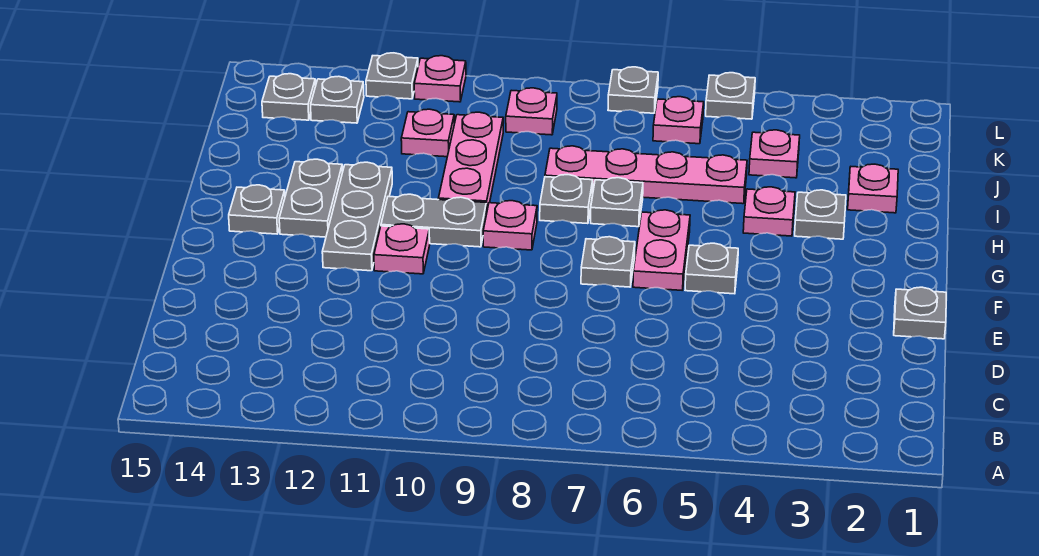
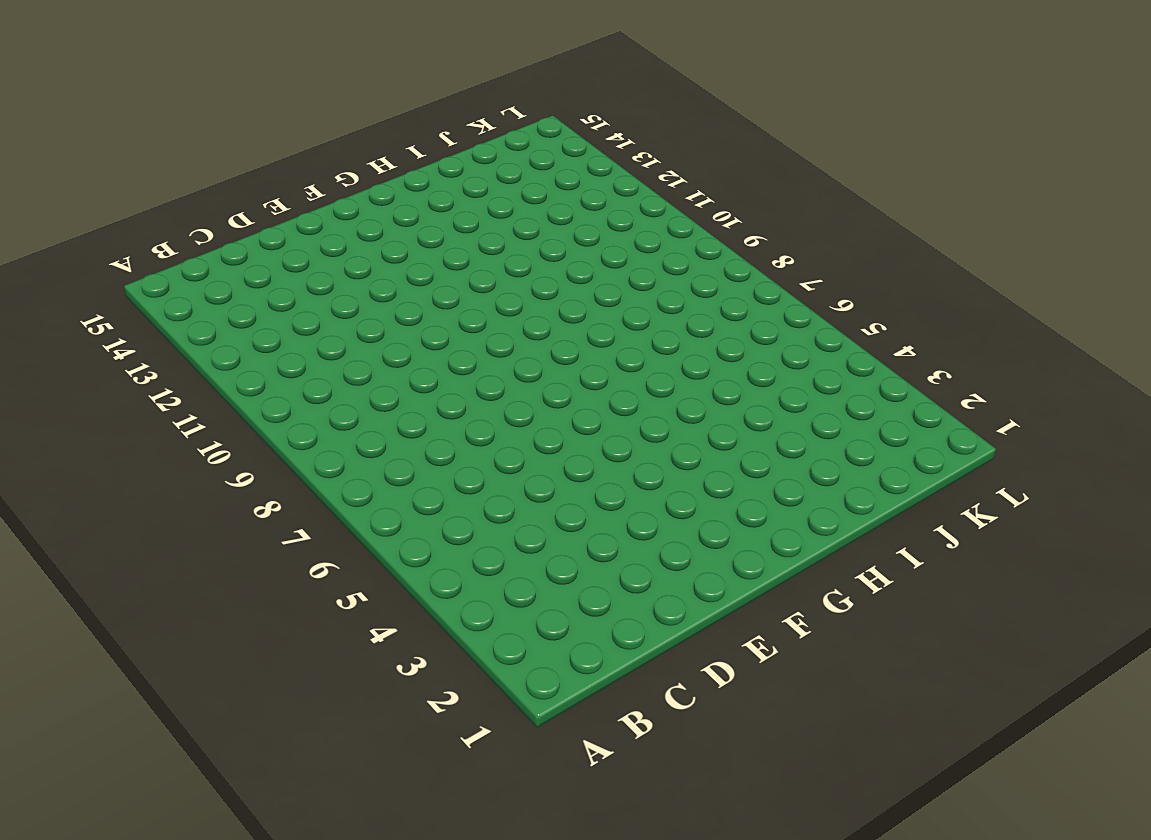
none -> grey 1x1 plate [894,287,946,339]
none -> grey 1x1 plate [685,243,738,294]
none -> pink 1x2 plate [633,210,690,290]

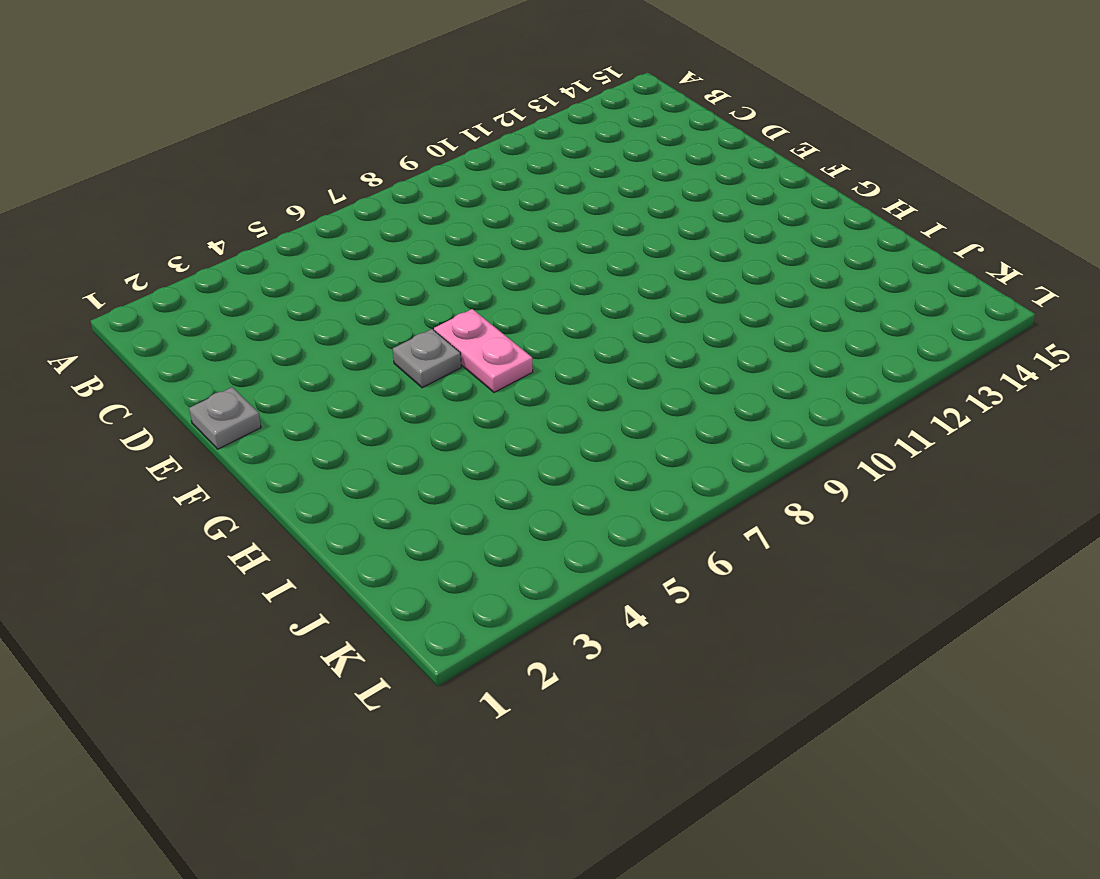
none -> grey 1x1 plate [581,237,635,287]
none -> pink 1x1 plate [374,224,430,274]
none -> grey 1x3 plate [322,162,392,271]

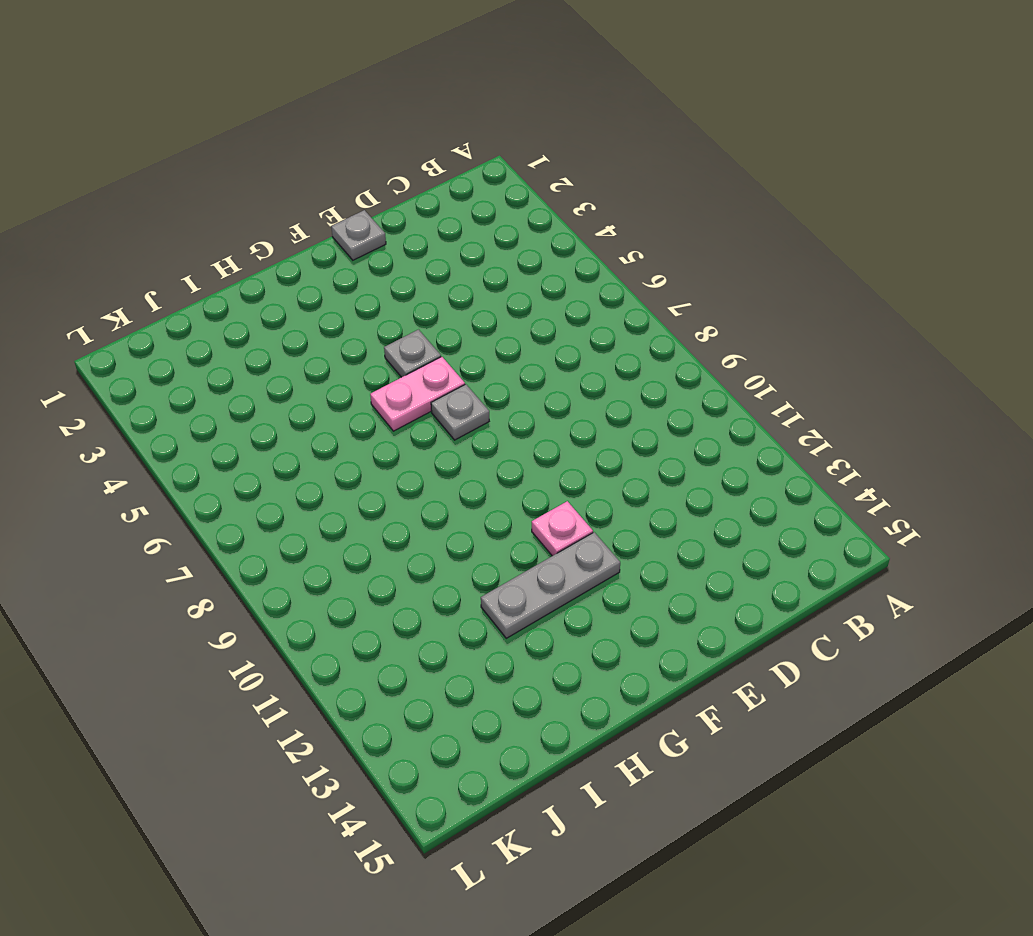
none -> pink 1x1 plate [483,201,537,250]
none -> grey 1x2 plate [381,194,486,247]
none -> grey 1x2 plate [279,159,343,237]

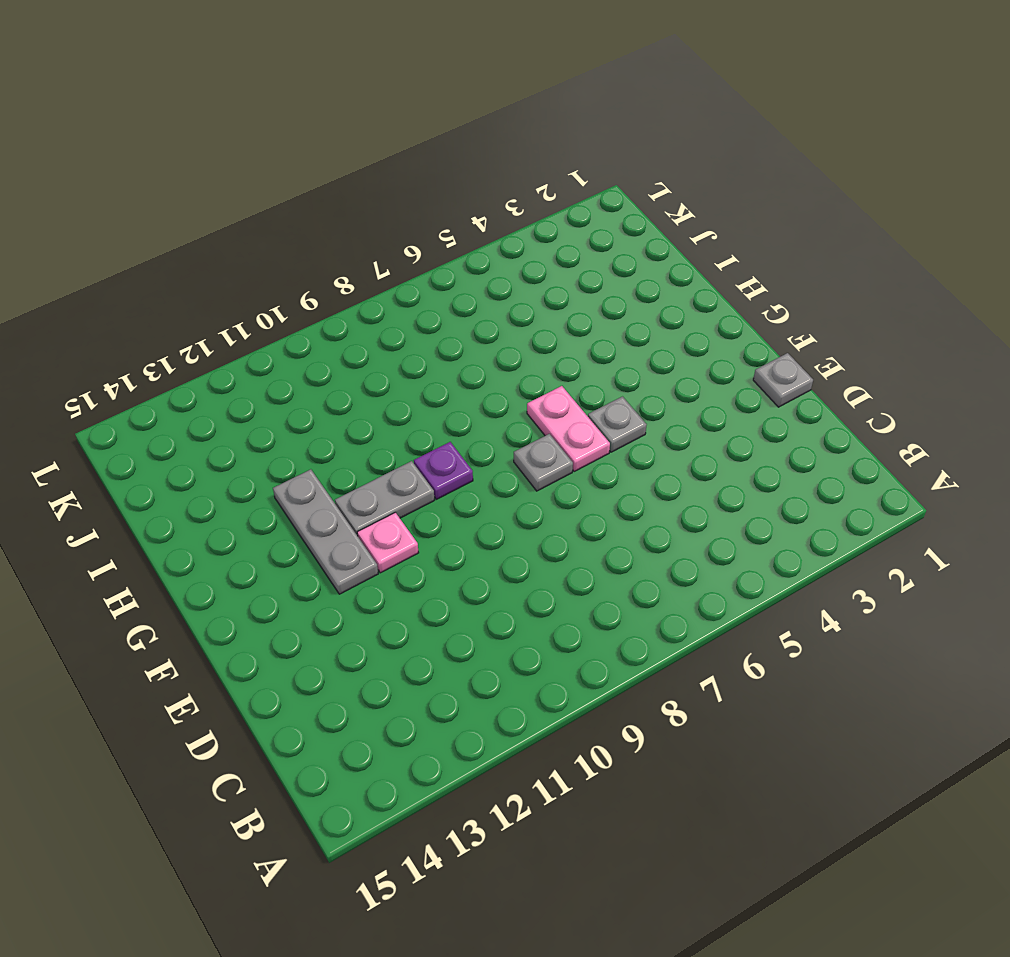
purple 1x1 plate [414,442,473,499] -> pink 1x1 plate [483,201,537,250]
none -> grey 1x2 plate [279,159,343,237]
none -> grey 1x1 plate [229,185,285,234]
none -> grey 1x1 plate [795,190,846,239]

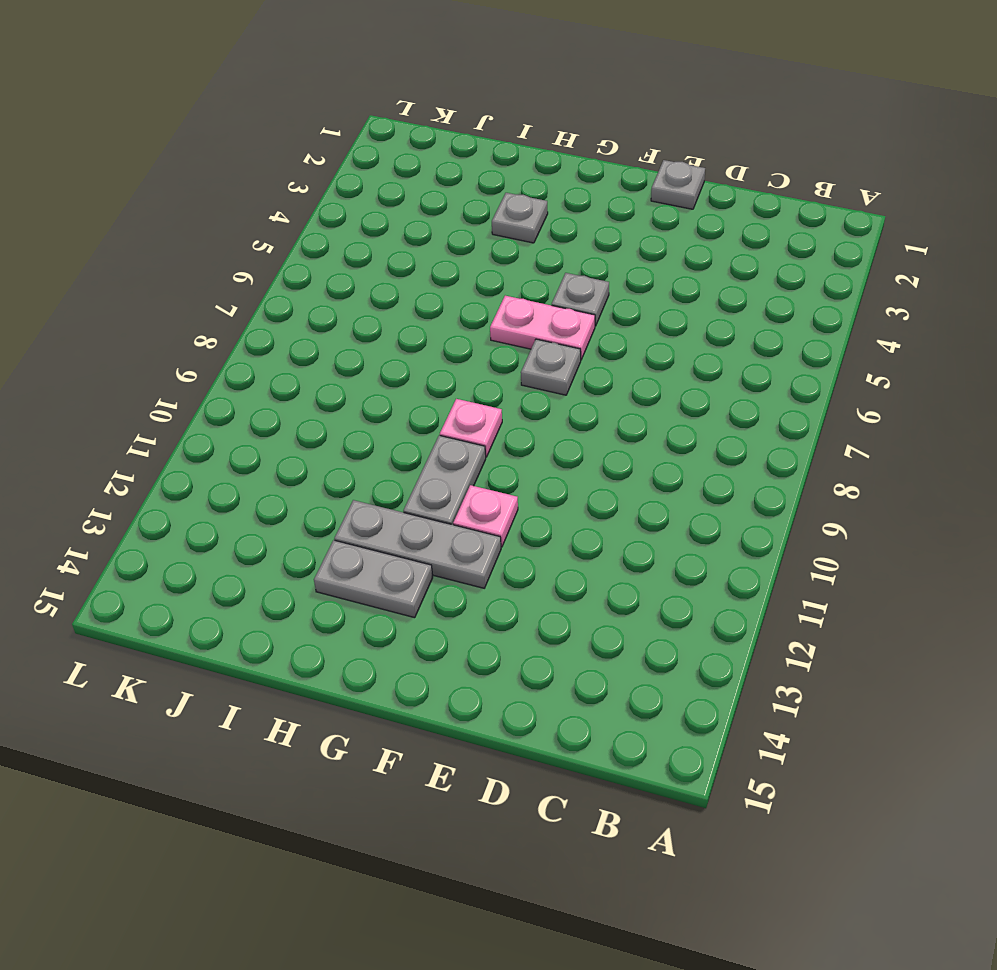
none -> grey 1x1 plate [229,185,285,234]
none -> pink 1x1 plate [743,187,795,236]
none -> grey 1x1 plate [591,178,643,227]

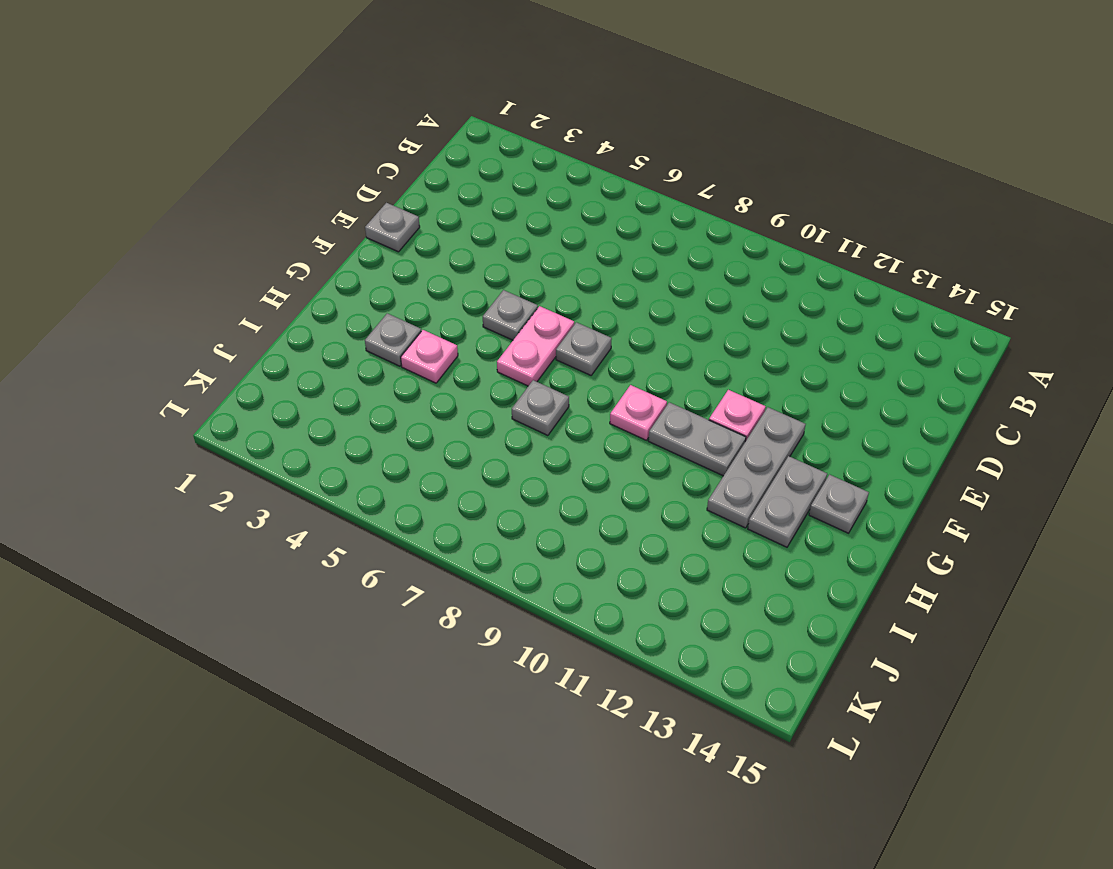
none -> grey 1x1 plate [540,175,593,224]
none -> pink 1x3 plate [439,112,503,214]
none -> pink 1x1 plate [848,164,898,213]

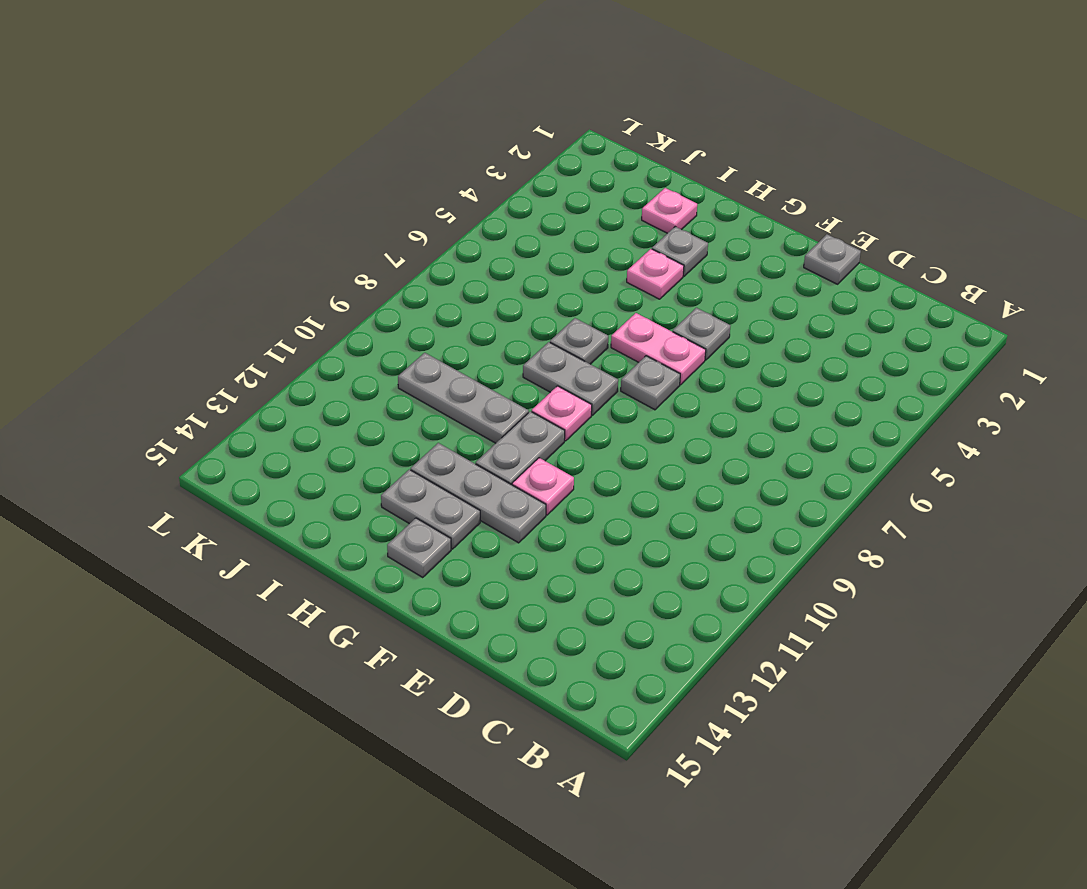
grey 1x2 plate [523,342,618,415] -> grey 1x1 plate [540,175,593,224]
grey 1x3 plate [398,353,529,443] -> pink 1x3 plate [439,112,503,214]
none -> pink 1x4 plate [545,146,747,204]
none -> pink 1x1 plate [749,130,800,178]
none -> pink 1x1 plate [401,109,454,157]

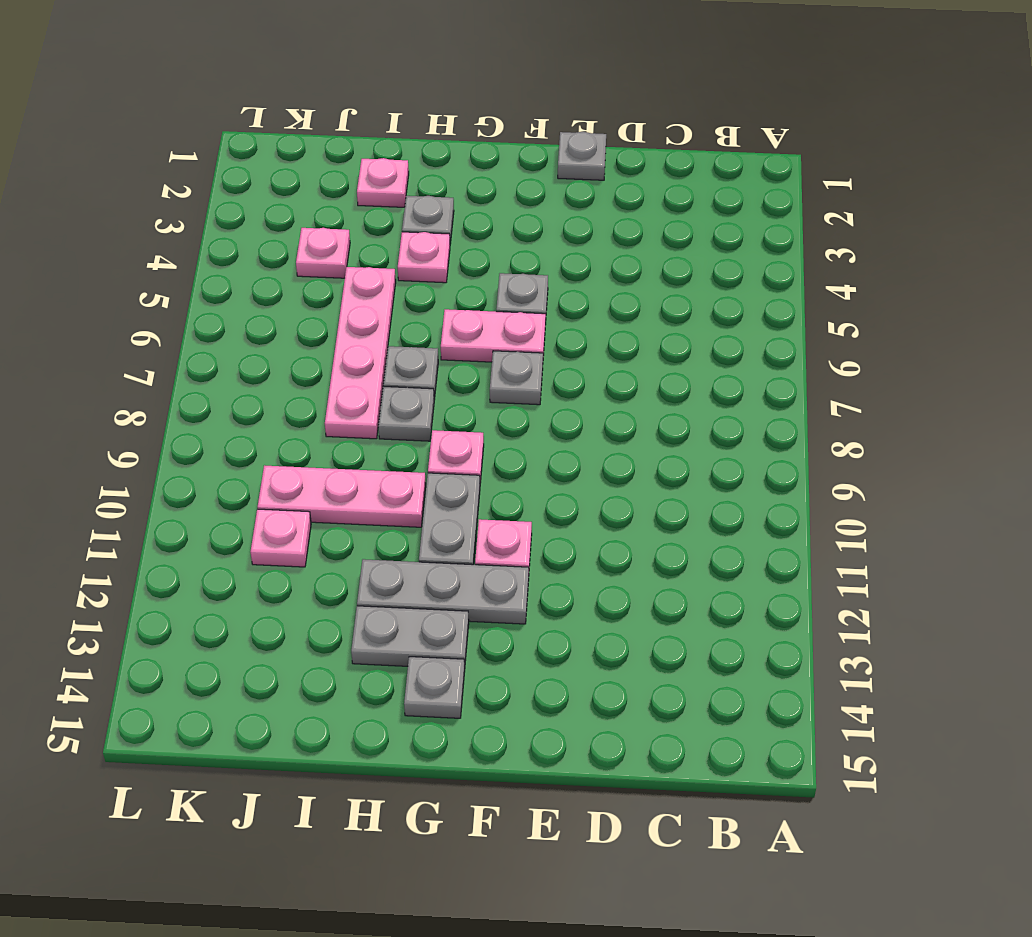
none -> pink 1x1 plate [653,97,704,144]
none -> pink 1x1 plate [506,88,557,135]
none -> grey 1x1 plate [311,76,364,123]

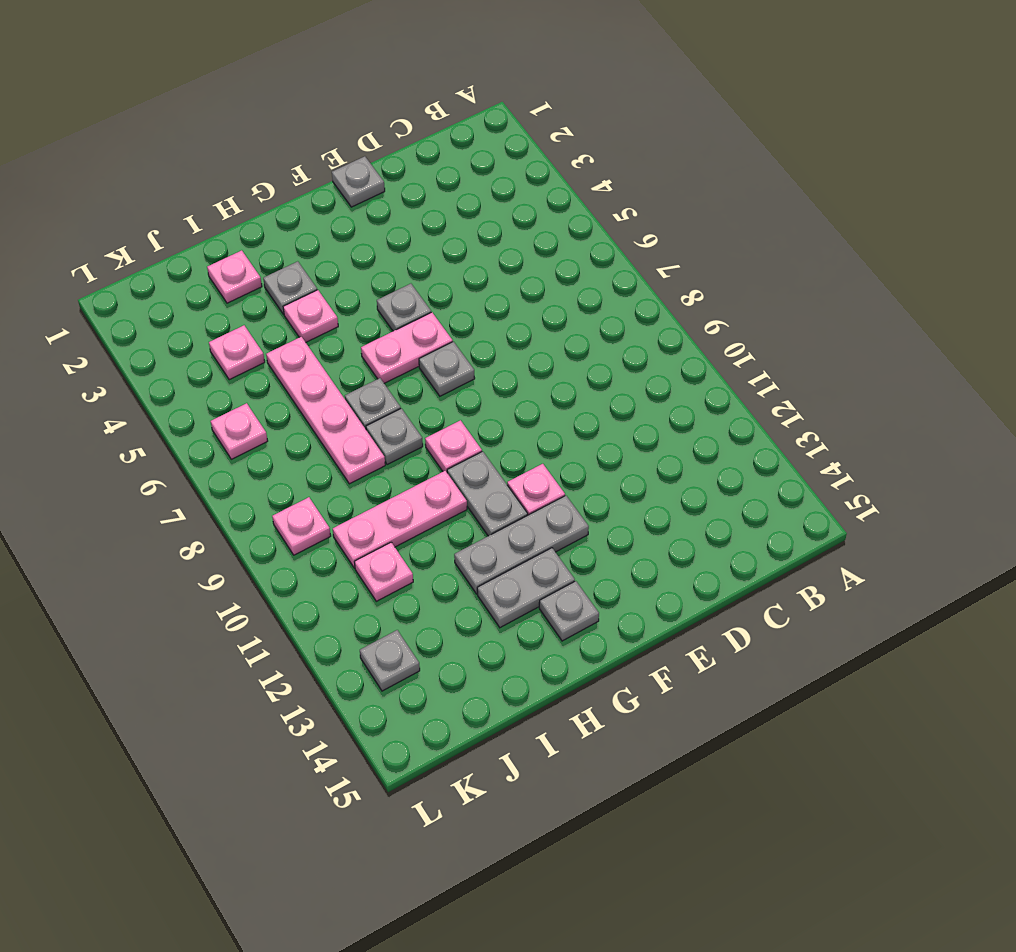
none -> grey 1x1 plate [262,74,316,120]
none -> grey 1x1 plate [706,73,755,119]
none -> grey 1x1 plate [608,67,658,113]

